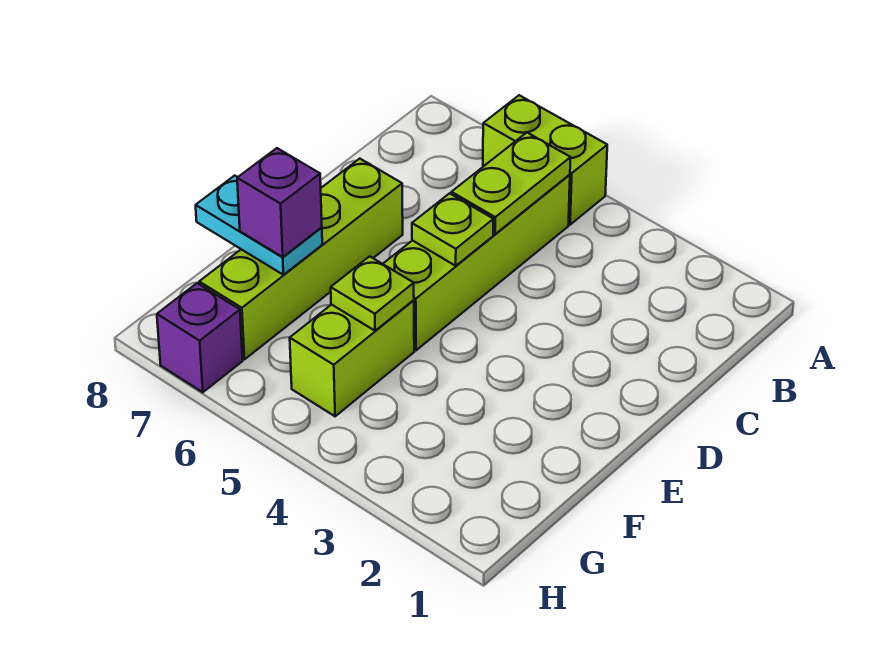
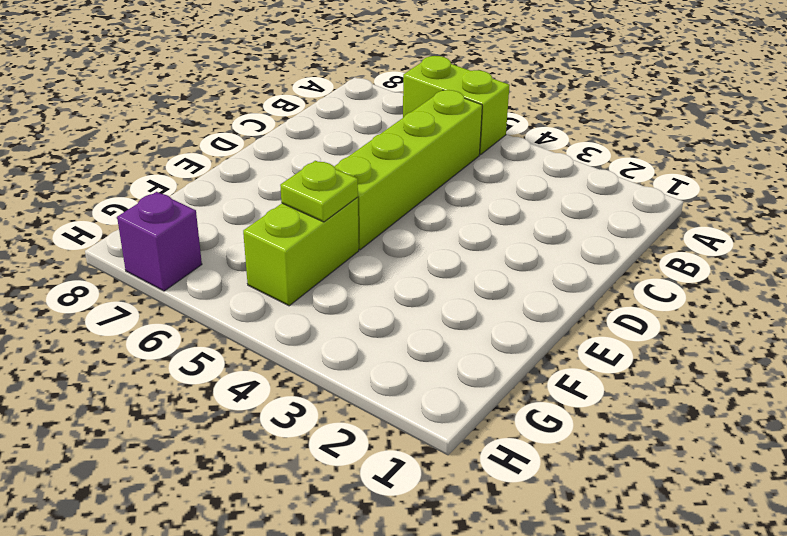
none -> lime 1x4 brick [199,159,403,359]
none -> lime 1x2 plate [451,133,571,234]

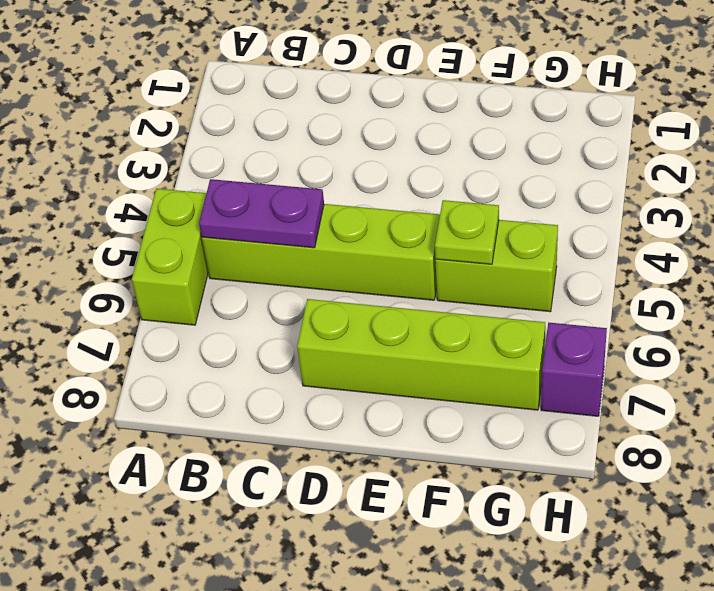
purple 1x2 plate [199,179,324,248] -> lime 1x2 plate [451,133,571,234]
none -> lime 1x1 plate [412,193,493,266]
none -> cyan 1x2 plate [196,176,322,275]

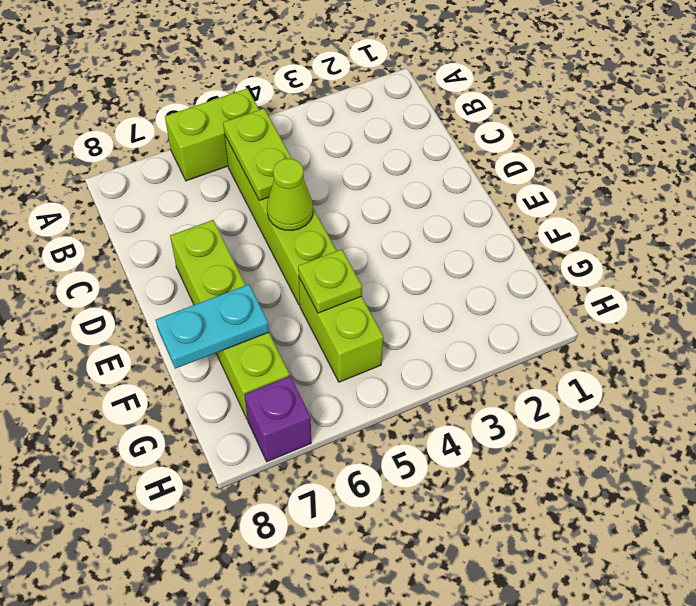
lime 1x1 cone [267,159,313,230] -> lime 1x1 plate [412,193,493,266]
none -> purple 1x1 brick [237,148,322,257]

